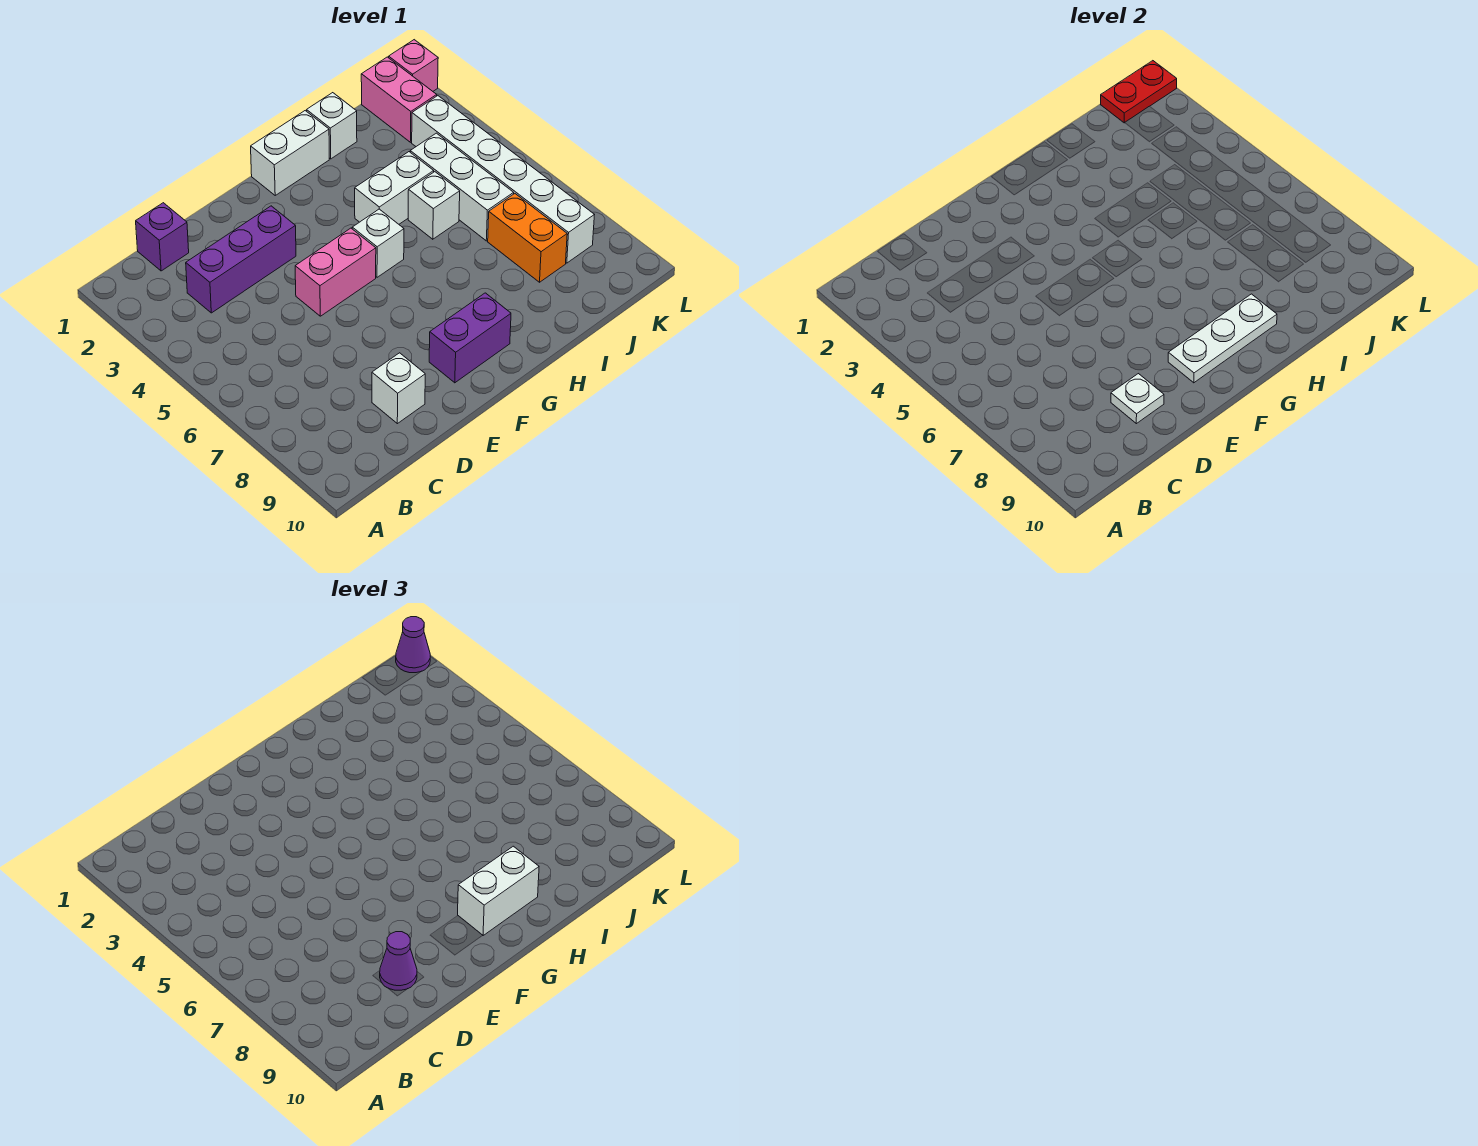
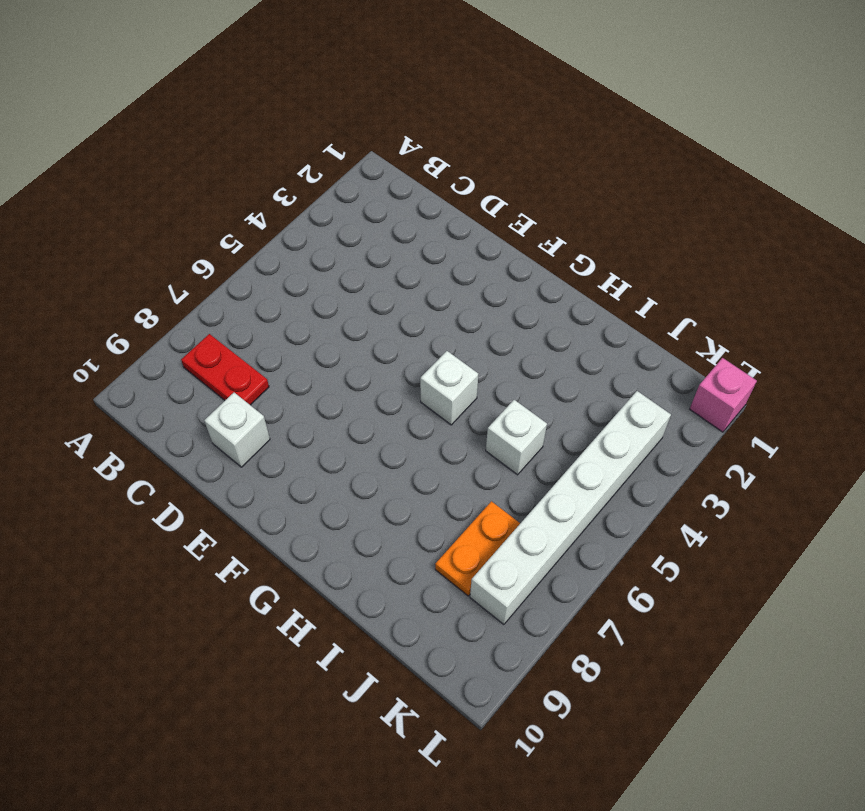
red 1x2 plate [181,334,269,405] -> red 1x2 plate moved to [1101,61,1177,123]
orange 1x2 plate [435,501,520,596] -> orange 1x2 brick [488,194,567,282]
none -> purple 1x1 brick [136,203,189,271]
none -> purple 1x3 brick [186,206,296,313]
none -> pink 1x2 brick [295,228,376,316]

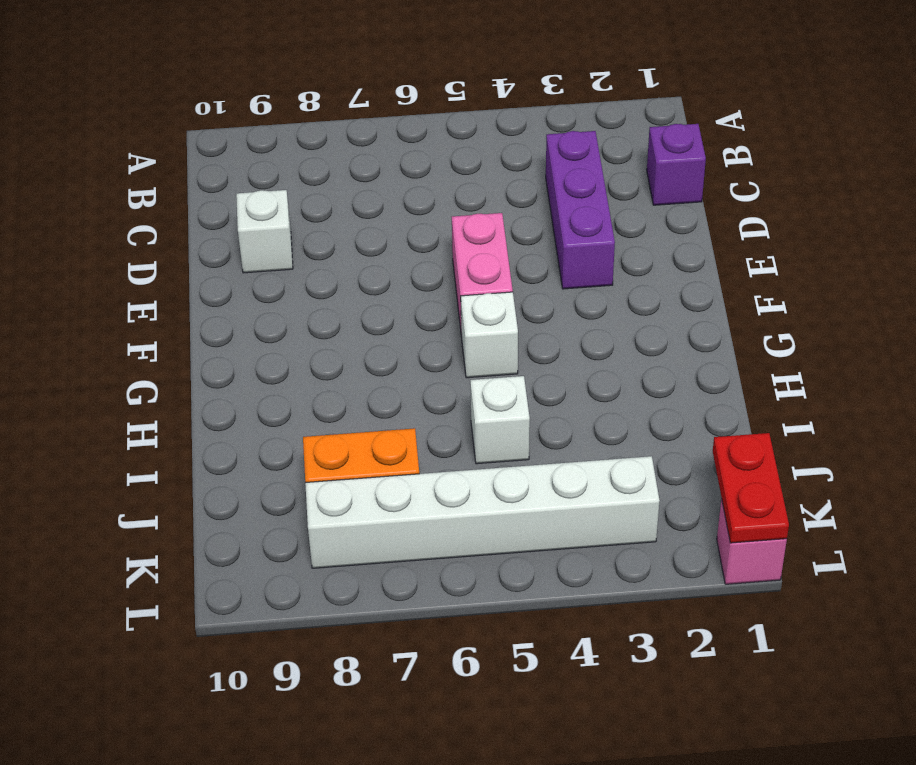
none -> purple 1x2 brick [429,293,511,383]
none -> white 1x2 brick [251,111,329,195]
none -> white 1x2 brick [355,152,434,224]

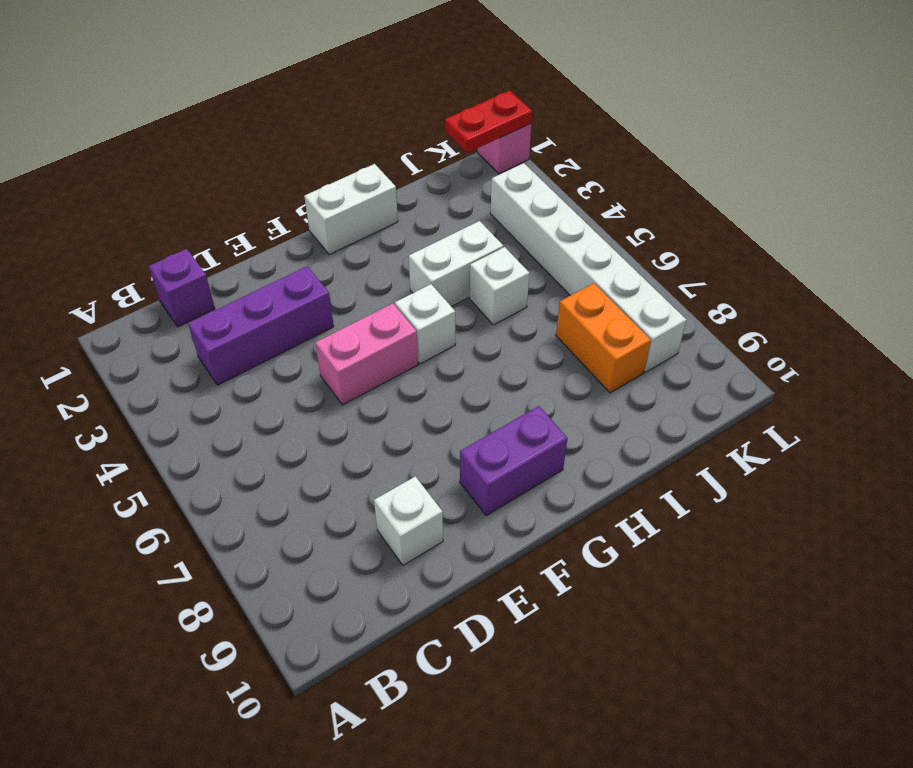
none -> white 1x1 brick [307,93,357,159]
none -> white 1x3 brick [410,133,514,241]
none -> pink 1x2 brick [361,57,437,142]

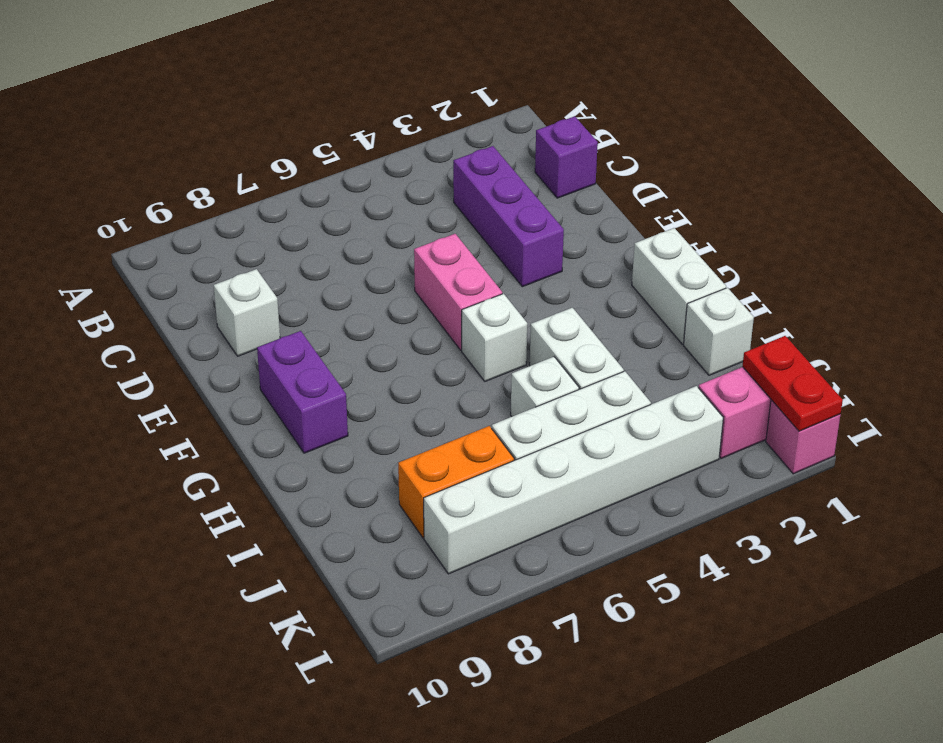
none -> white 1x1 plate [1111,374,1164,424]
none -> white 1x3 plate [1168,294,1277,383]
none -> purple 1x1 cone [380,932,417,990]

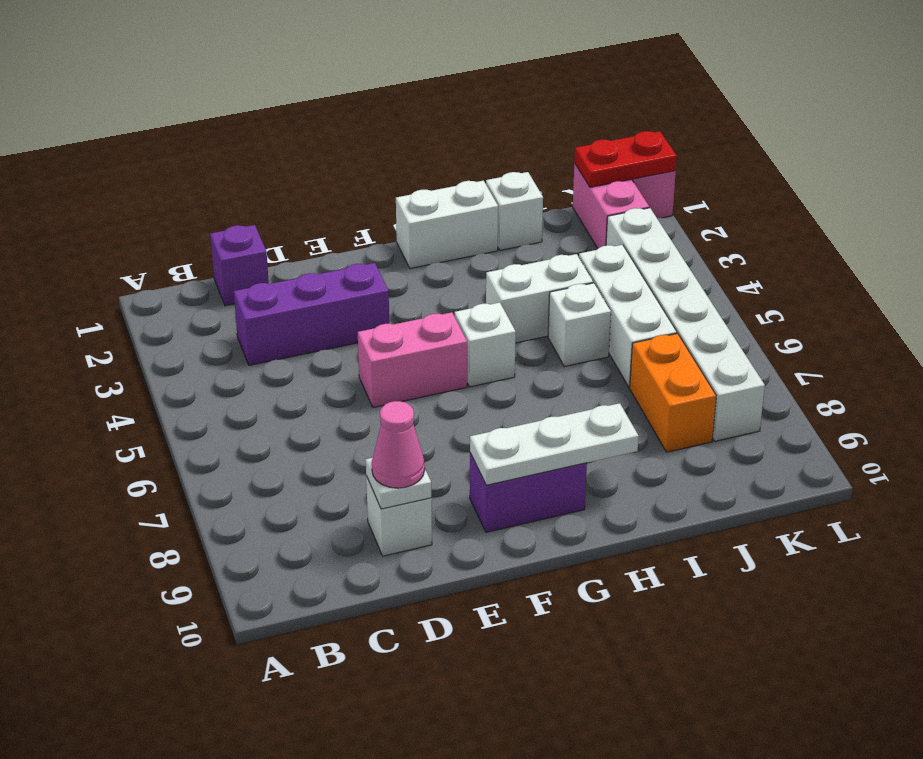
pink 1x1 cone [372,401,425,488] -> purple 1x1 cone [380,932,417,990]
none -> white 1x2 brick [458,846,539,936]
none -> purple 1x1 cone [396,617,430,673]

